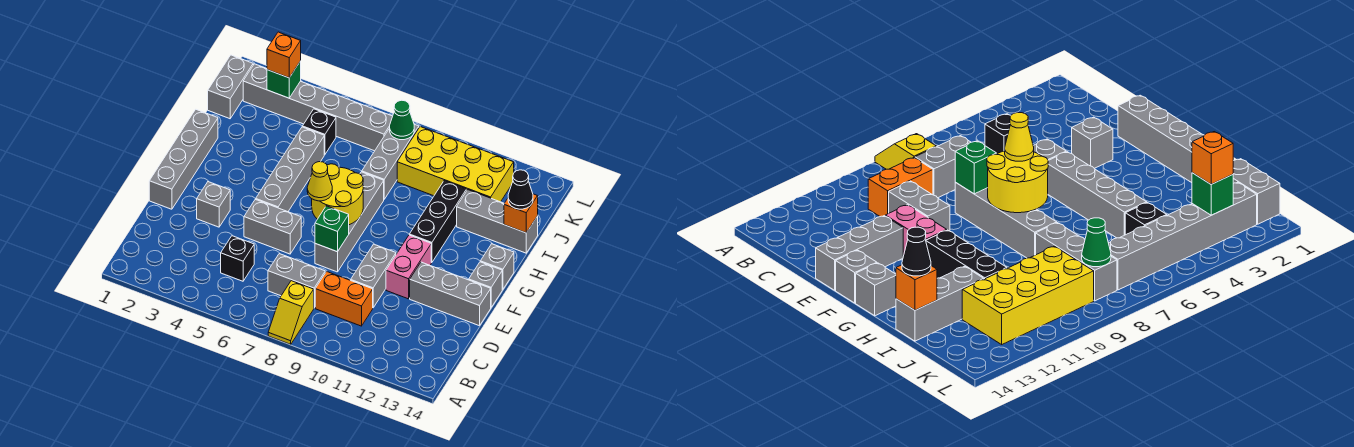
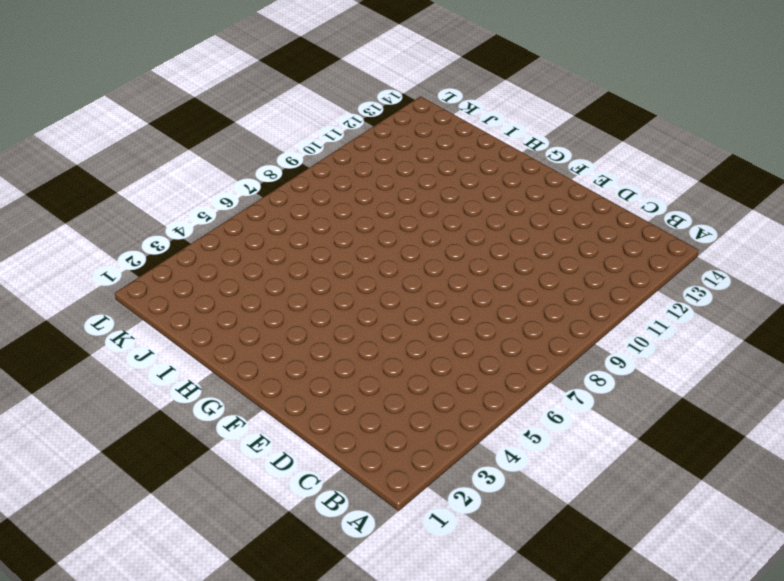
none -> yellow 1x2 slope [268,281,314,344]
none -> black 1x1 brick [221,236,254,281]
none -> grey 1x2 brick [268,254,325,308]

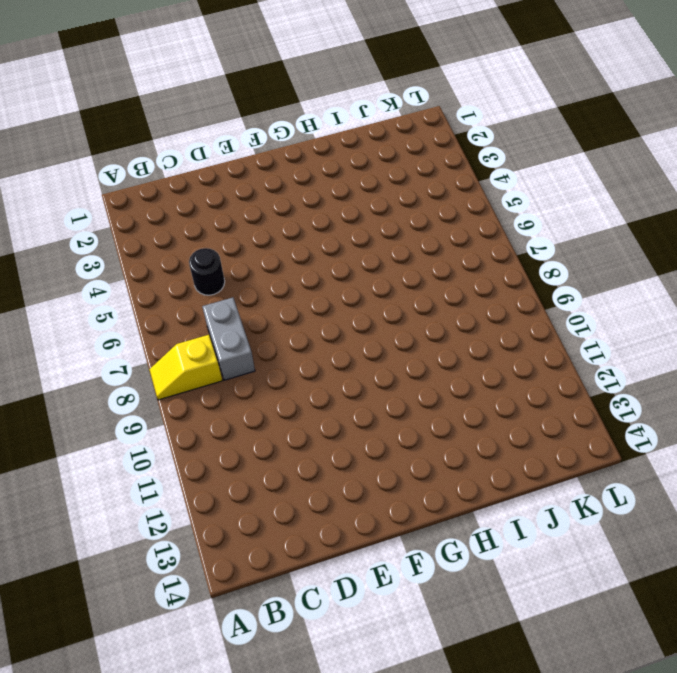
black 1x1 round brick [189,248,225,295] -> black 1x1 brick [221,236,254,281]
none -> orange 1x2 brick [315,272,373,326]
none -> grey 1x2 brick [351,244,396,308]
none -> grey 1x4 brick [149,109,218,209]

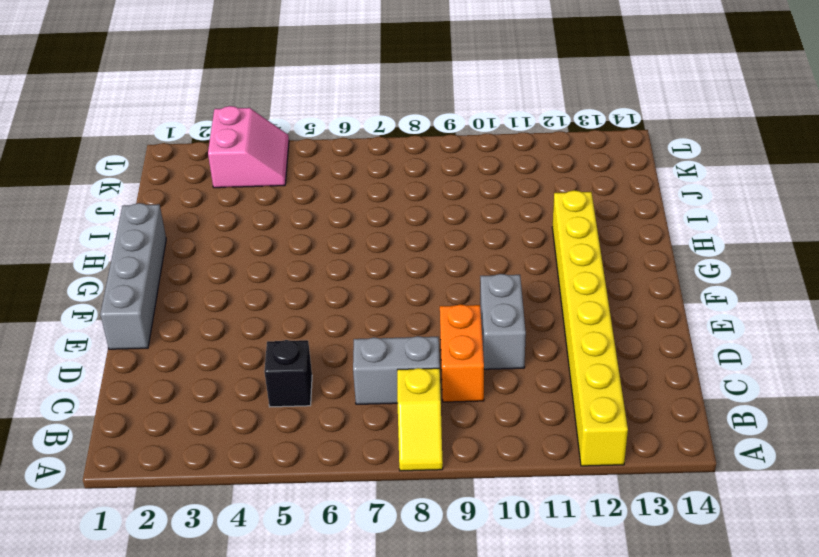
yellow 1x8 brick [552,190,628,466] -> grey 1x3 brick [410,262,491,326]
orange 1x2 brick [440,304,484,402] -> orange 1x2 brick turned to [315,272,373,326]
pink 2x2 slope [208,106,289,188] -> grey 1x6 brick [243,64,393,151]
none -> grey 1x1 brick [197,182,230,227]
none -> grey 1x2 brick [244,199,301,254]
none -> grey 1x4 brick [315,172,384,272]

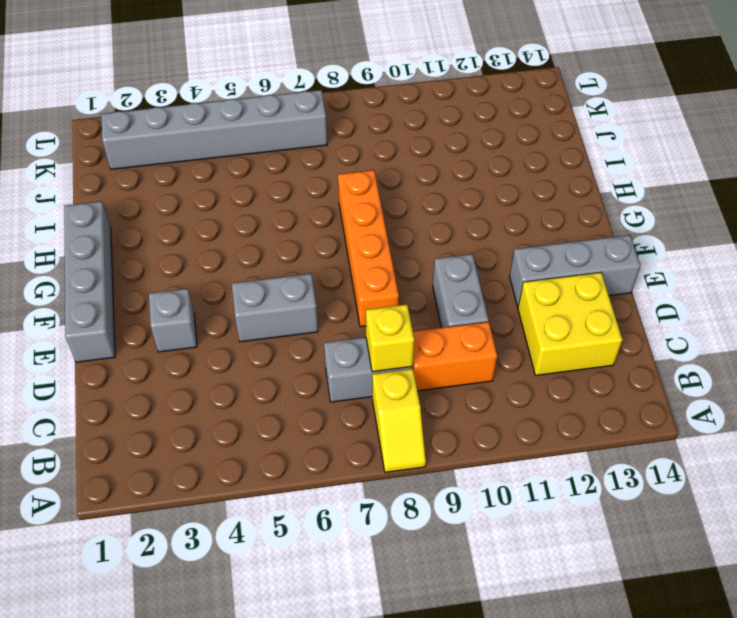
yellow 1x1 brick [366,304,414,372] -> none
yellow 2x2 brick [518,272,622,375] -> none
orange 1x4 brick [338,170,399,327] -> grey 1x4 brick [315,172,384,272]
none -> black 1x1 brick [221,236,254,281]
none -> pink 1x2 brick [386,235,431,299]
none -> grey 1x4 brick [256,127,324,212]

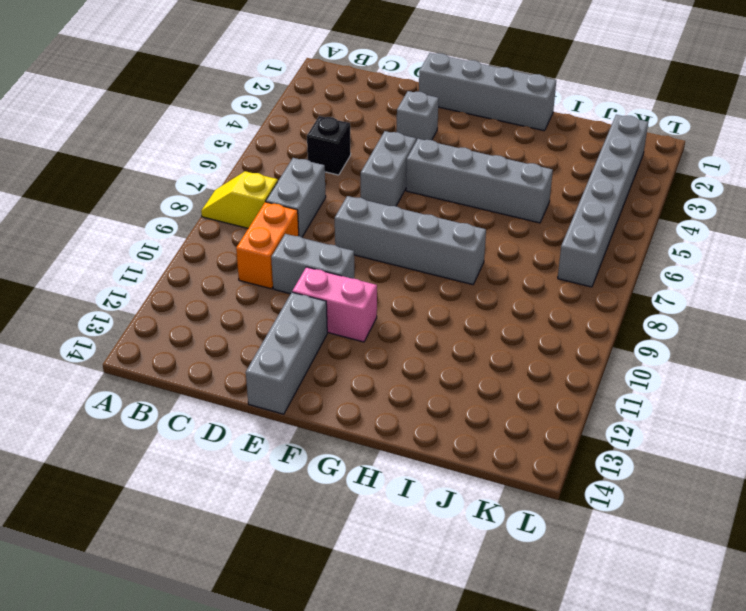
none -> grey 1x1 brick [469,262,502,307]
none -> black 1x3 brick [409,181,466,263]
none -> grey 1x1 brick [480,244,514,289]

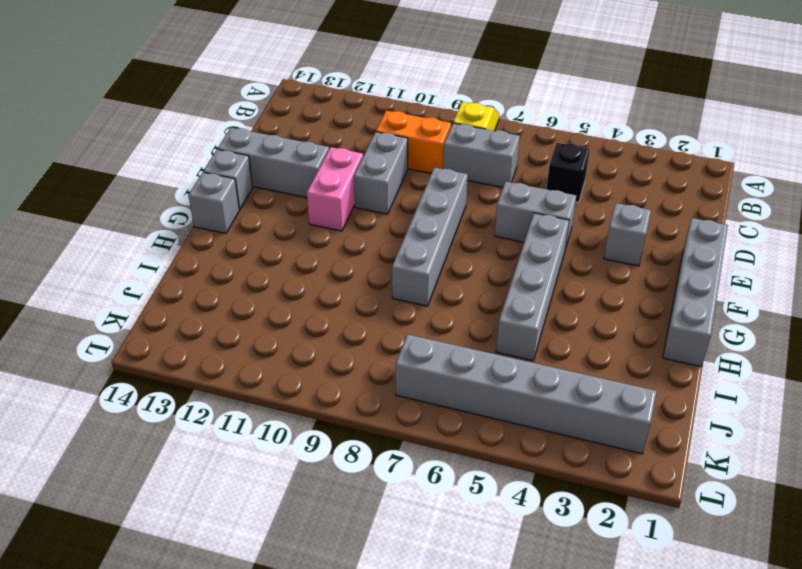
none -> black 1x3 brick [409,181,466,263]
none -> grey 1x3 brick [362,124,419,199]
none -> grey 1x3 brick [457,190,538,253]

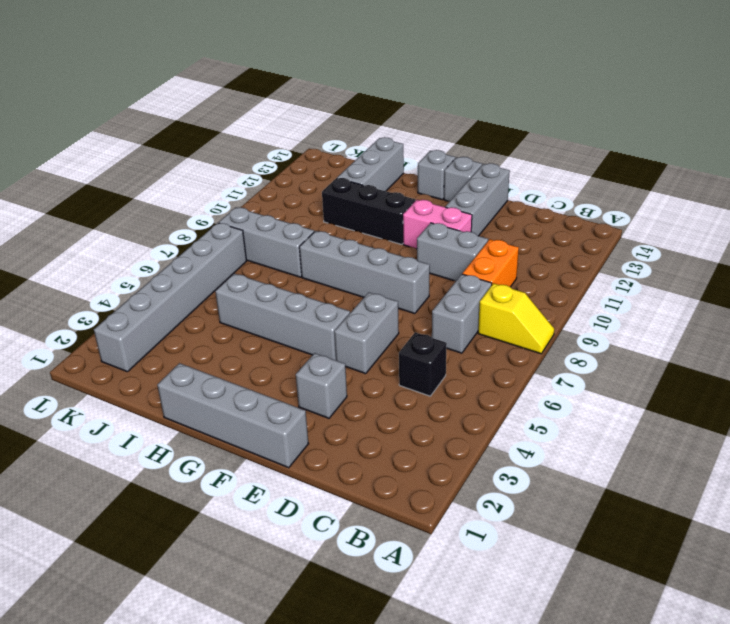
none -> grey 1x2 brick [208,55,253,119]
none -> black 1x1 brick [302,109,336,155]
none -> yellow 2x4 brick [397,126,514,202]

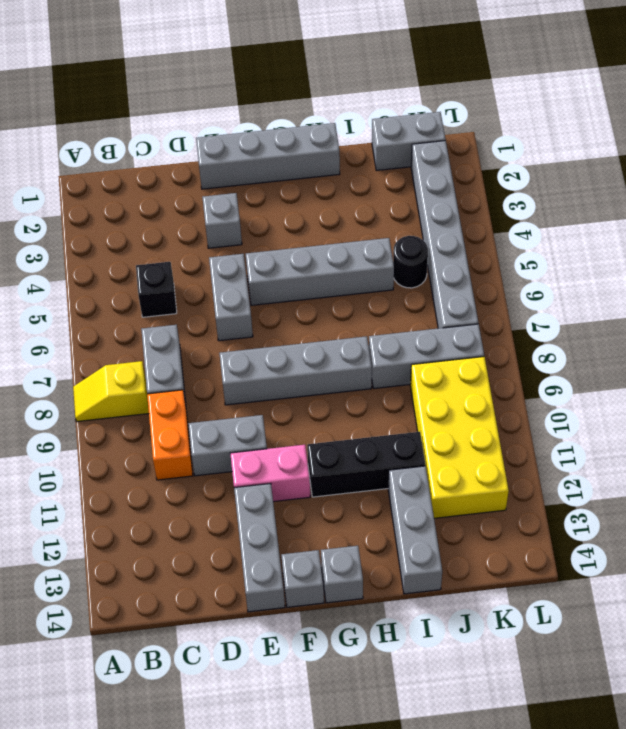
black 1x1 round brick [393,236,428,288] -> black 1x1 brick [302,109,336,155]
none -> green 1x1 brick [315,206,349,252]
none -> yellow 2x2 round brick [312,164,363,225]
none -> orange 1x1 brick [504,194,538,233]

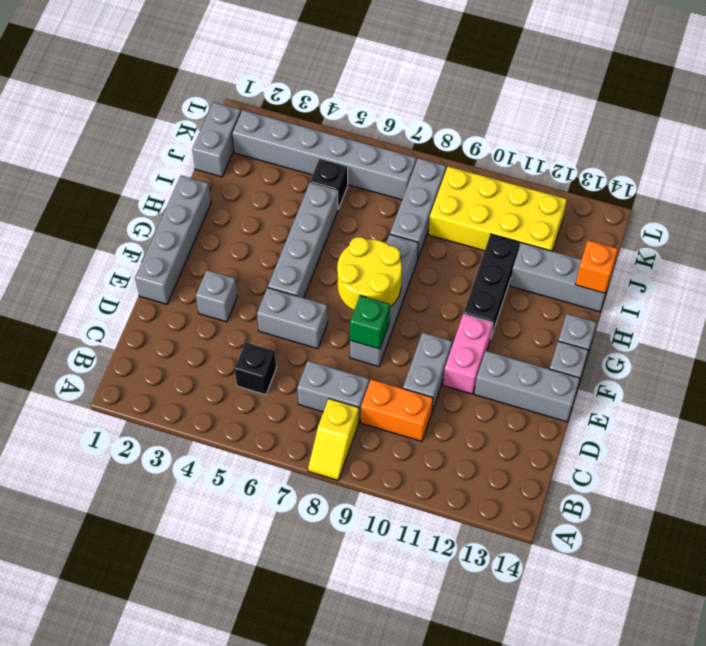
none -> green 1x1 brick [267,61,301,98]
none -> green 1x1 cone [390,100,414,140]
none -> yellow 1x1 cone [307,162,332,201]

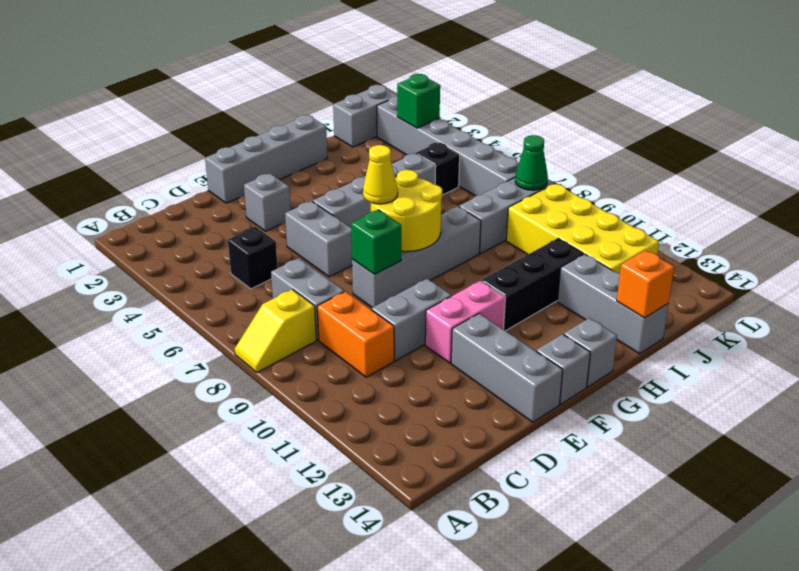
none -> black 1x1 cone [508,170,533,209]
none -> orange 1x1 brick [267,32,301,78]

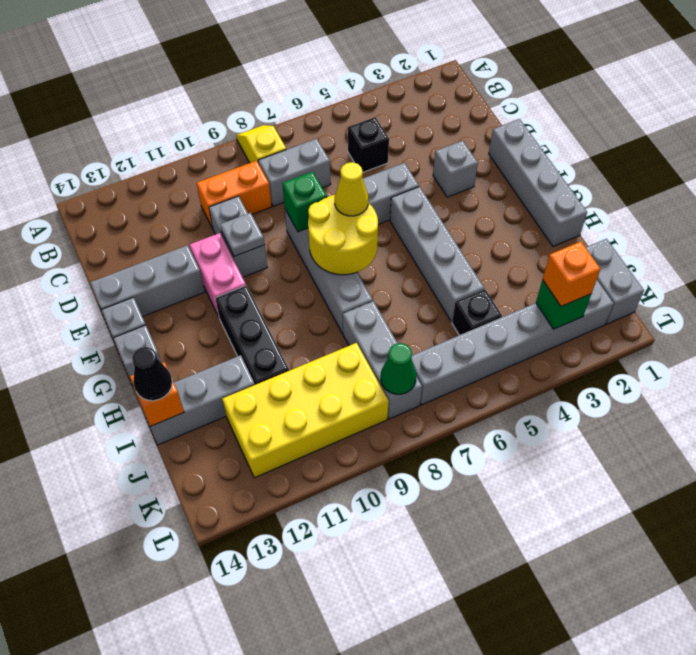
grey 1x1 plate [220,213,265,257] -> none

